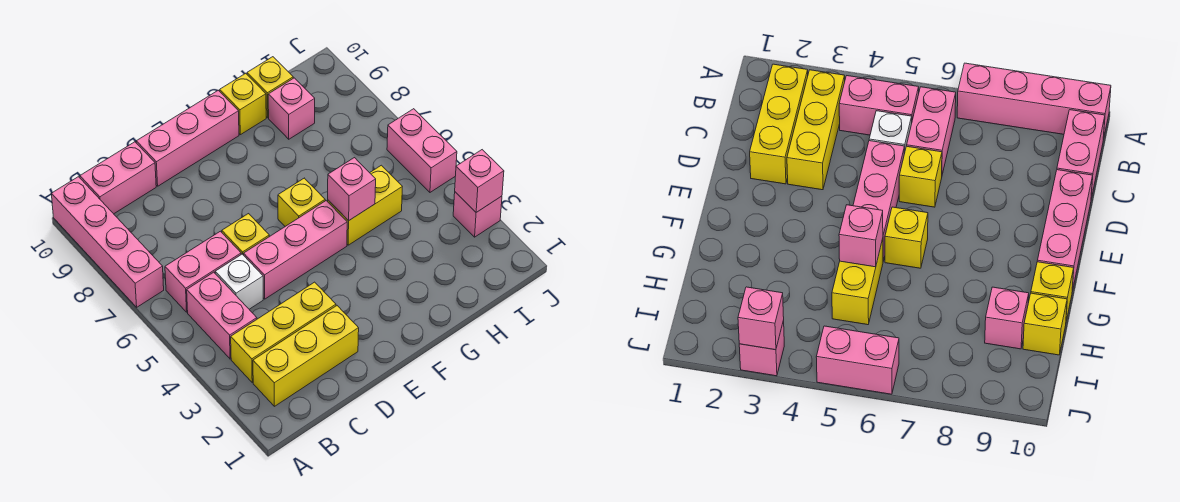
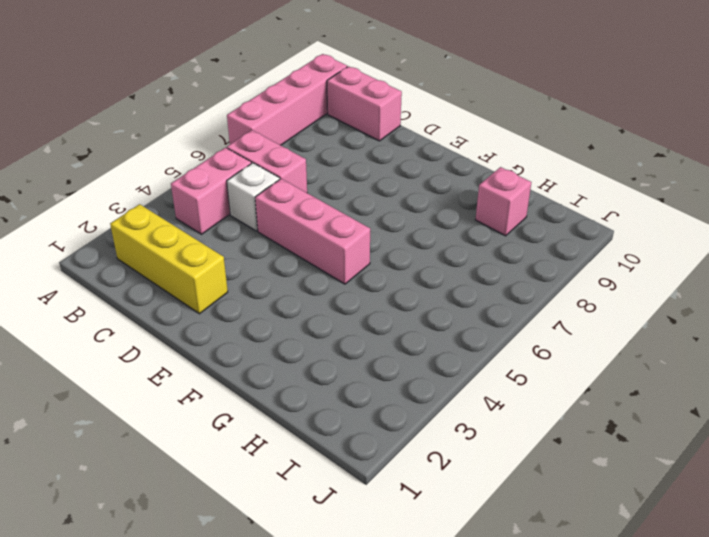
none -> yellow 1x3 brick [231,282,336,382]
none -> yellow 1x1 brick [222,214,269,255]
none -> pink 1x3 brick [136,90,239,186]

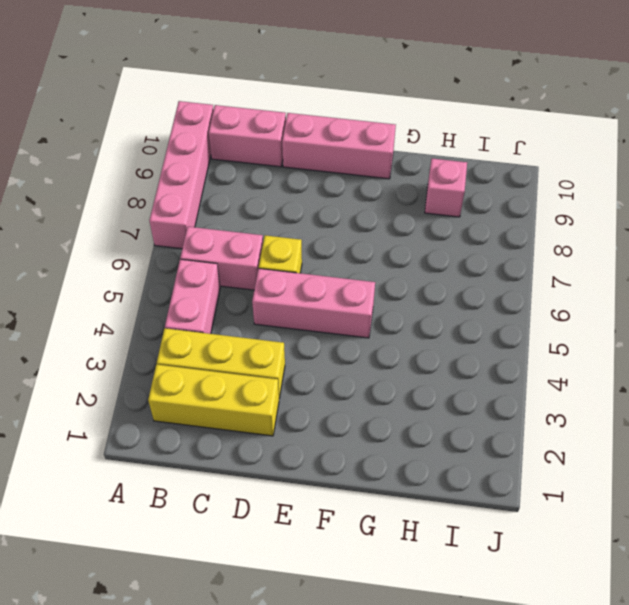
none -> white 1x1 brick [215,254,263,309]
none -> yellow 1x1 brick [278,178,325,226]
none -> yellow 1x2 brick [328,165,402,245]

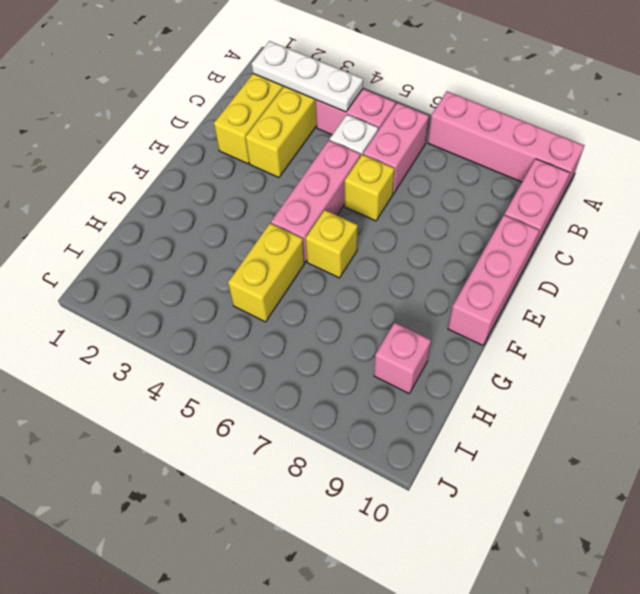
white 1x3 plate [252,41,363,112] -> none
none -> yellow 1x1 brick [220,73,266,135]
none -> yellow 1x1 brick [247,57,293,118]
none -> pink 1x1 brick [453,192,502,237]

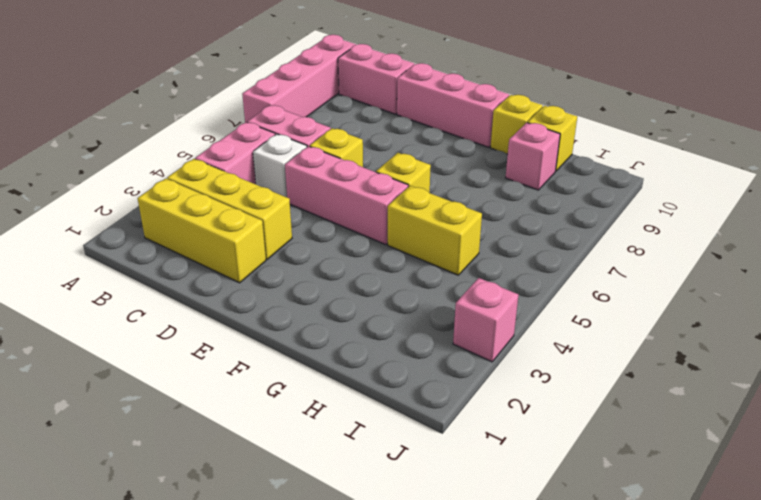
none -> pink 1x2 brick [387,109,457,192]
none -> pink 1x1 brick [328,158,376,221]
none -> pink 1x1 brick [455,150,504,212]

